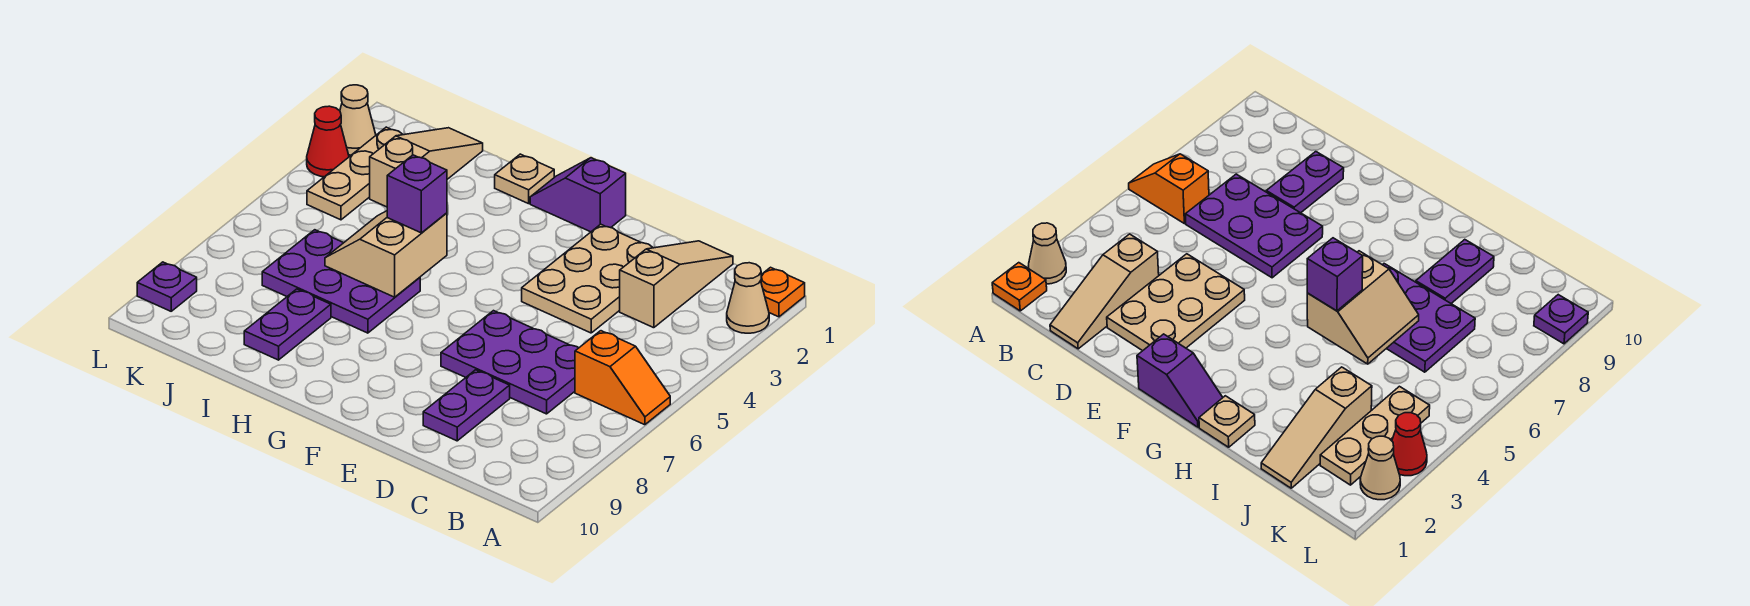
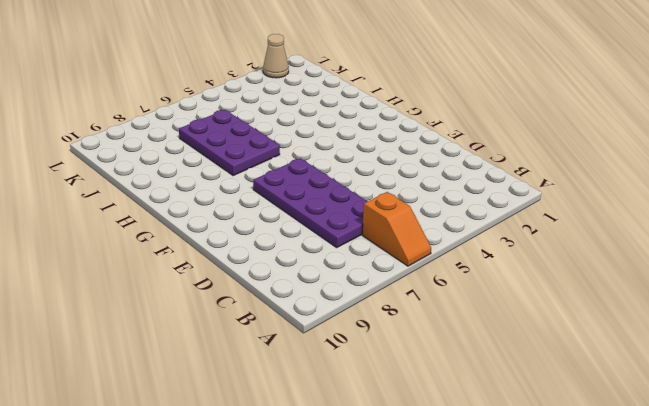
purple 2x4 plate [253,158,368,248] -> purple 2x3 plate [441,311,578,414]
none -> orange 1x1 plate [761,267,805,317]
none -> tan 1x1 cone [727,263,769,333]
none -> tan 1x3 slope [620,241,733,328]

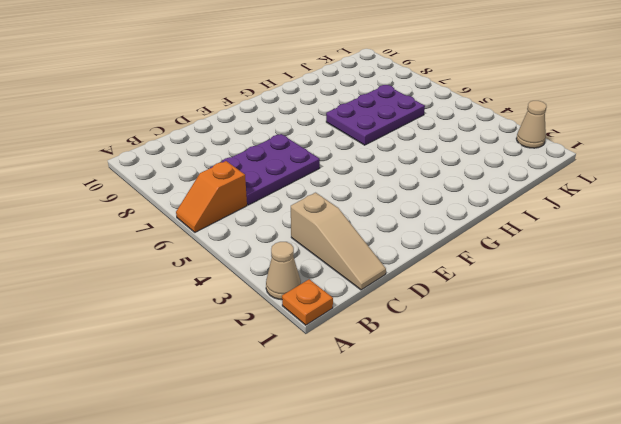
none -> tan 2x3 plate [522,224,653,333]
none -> purple 1x2 plate [423,370,510,441]
none -> purple 1x2 slope [530,158,626,232]

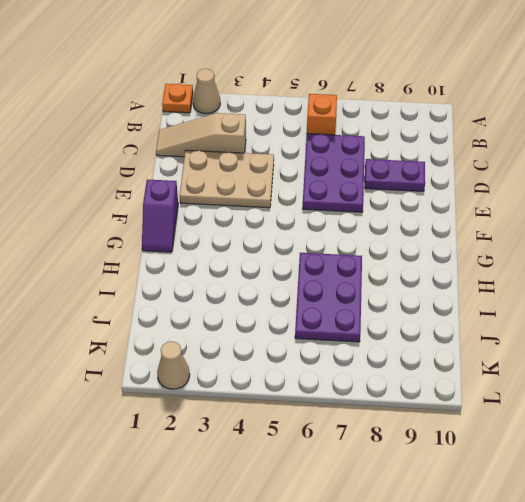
none -> tan 1x1 plate [495,154,554,204]
none -> purple 1x2 plate [244,289,331,360]
none -> tan 1x3 slope [370,128,483,207]

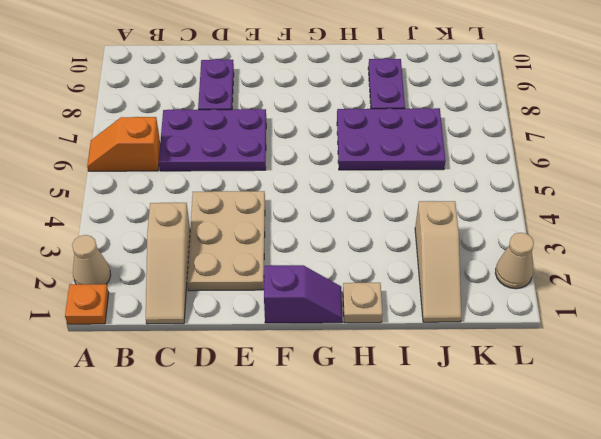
none -> tan 1x3 plate [307,127,403,220]
none -> red 1x1 cone [307,106,349,177]
none -> purple 1x1 plate [137,262,197,311]

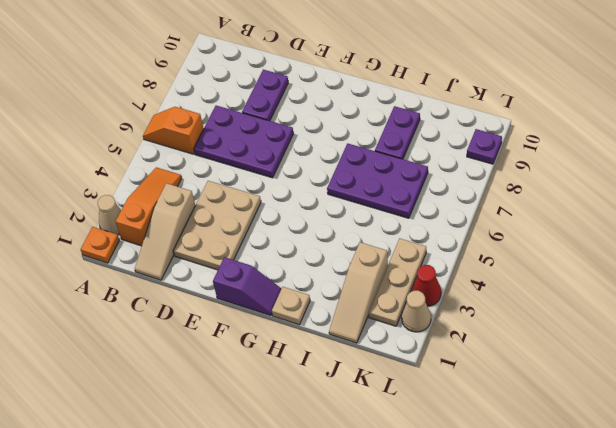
orange 1x3 slope [116,167,182,246] -> none
none -> tan 2x2 slope [325,211,447,297]
none -> purple 1x1 brick [387,155,447,233]

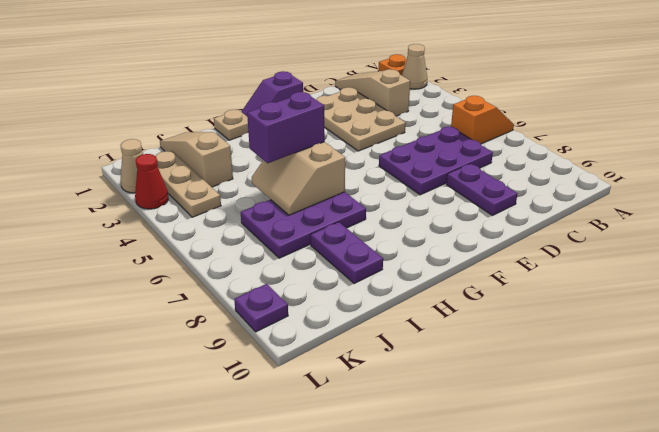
purple 1x2 brick [247,92,325,163] -> purple 1x1 brick [387,155,447,233]

